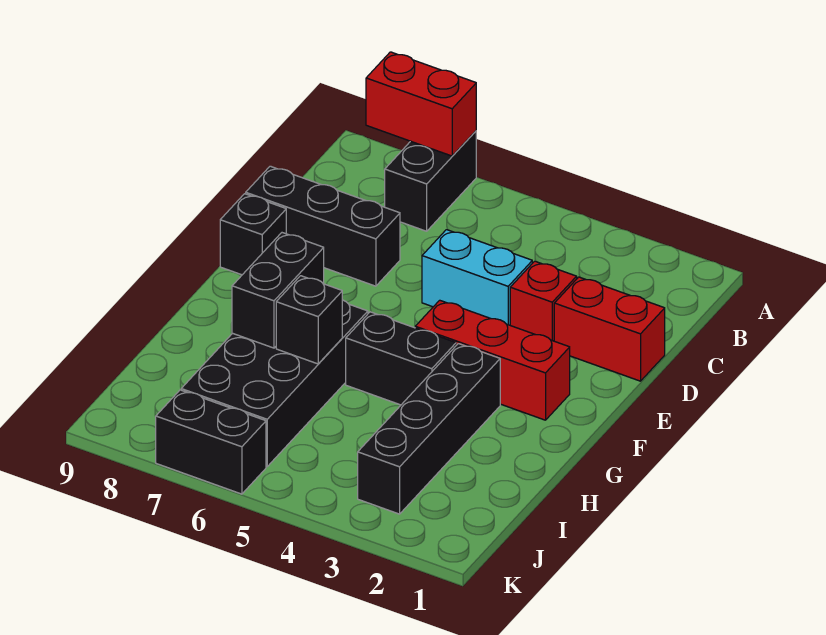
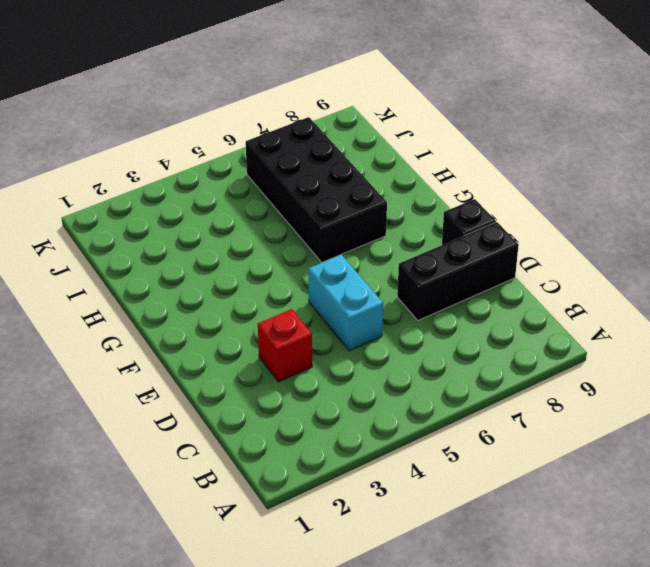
cyan 1x2 brick [309,255,383,351] -> cyan 1x2 brick turned to [422,230,532,325]
none -> black 1x2 brick [385,131,476,231]
none -> red 1x2 brick [554,277,665,381]
none -> red 1x3 brick [415,300,570,420]

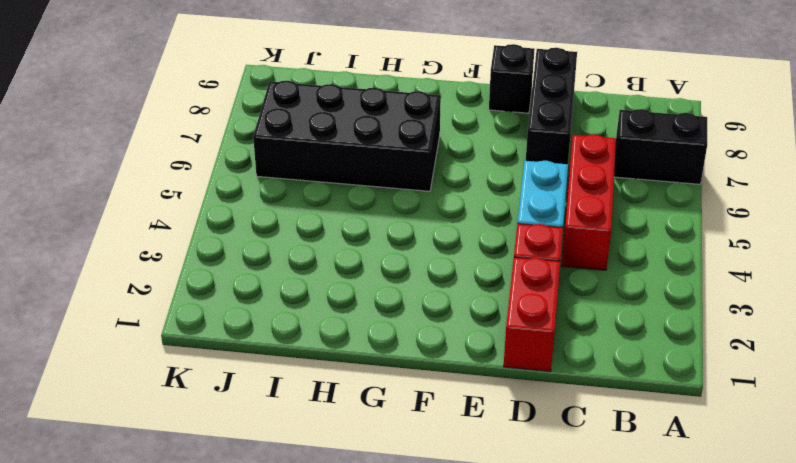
red 1x3 brick [562,134,616,270] -> red 1x3 brick moved to [415,300,570,420]
none -> black 1x4 brick [358,344,500,514]
none -> black 1x2 brick [346,312,456,405]
none -> black 1x2 brick [156,390,266,494]

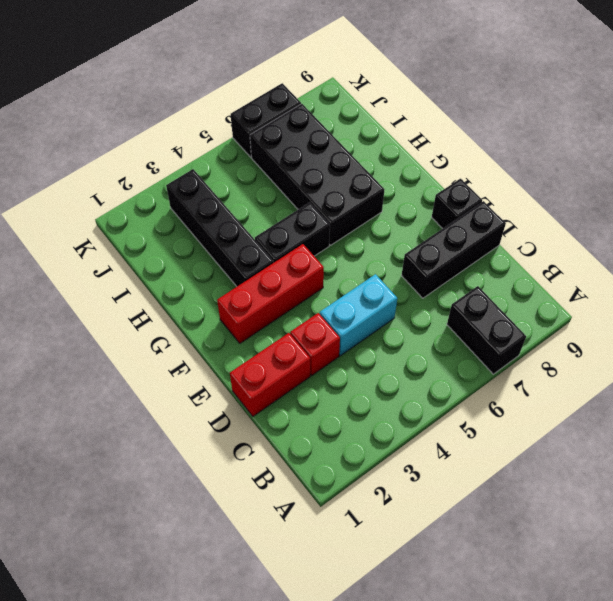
none -> red 1x2 brick [366,52,476,156]
none -> black 1x2 brick [232,233,324,348]
none -> black 1x1 brick [276,276,342,364]

